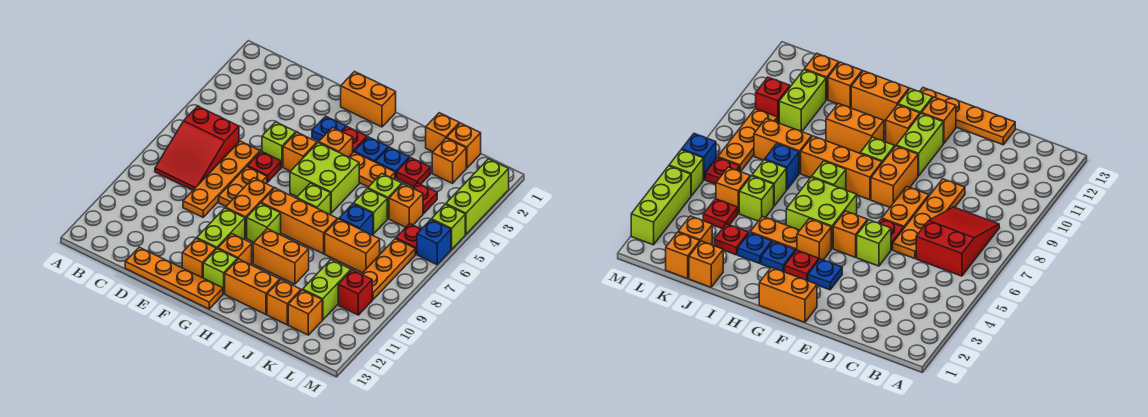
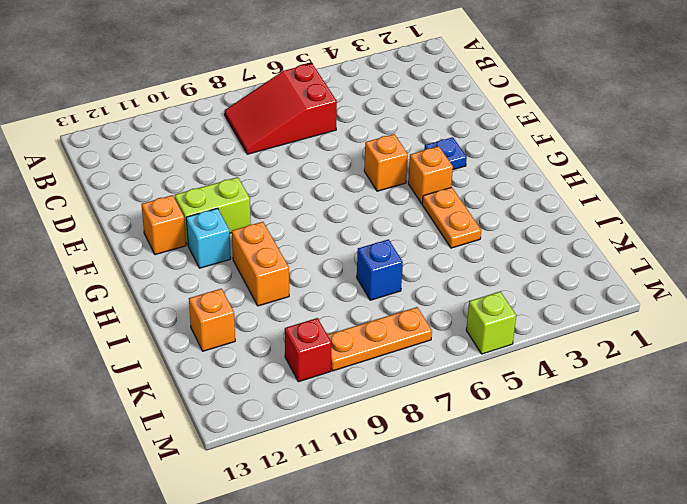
cyan 1x1 brick [186,208,231,268] -> orange 1x1 brick [218,234,252,265]
none -> orange 1x4 plate [183,141,260,217]
none -> orange 1x4 plate [125,247,223,309]
none -> lime 1x1 brick [262,122,296,167]
none -> red 1x1 plate [248,151,281,182]

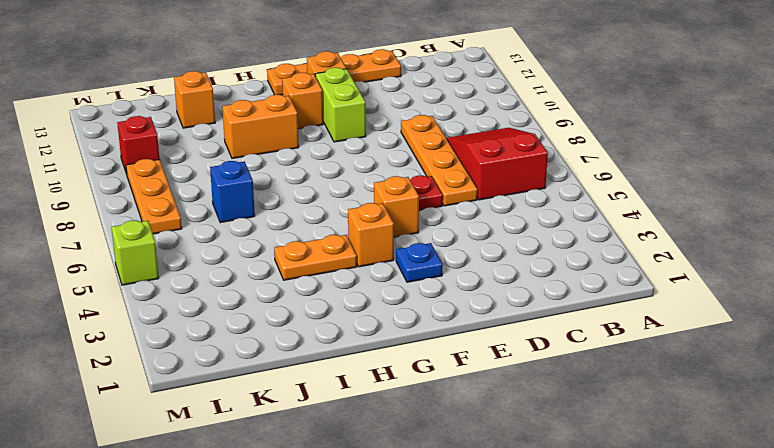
none -> lime 1x1 brick [262,122,296,167]
none -> orange 1x2 plate [219,167,267,206]
none -> orange 1x2 brick [341,72,396,127]
none -> orange 1x2 brick [226,178,274,238]

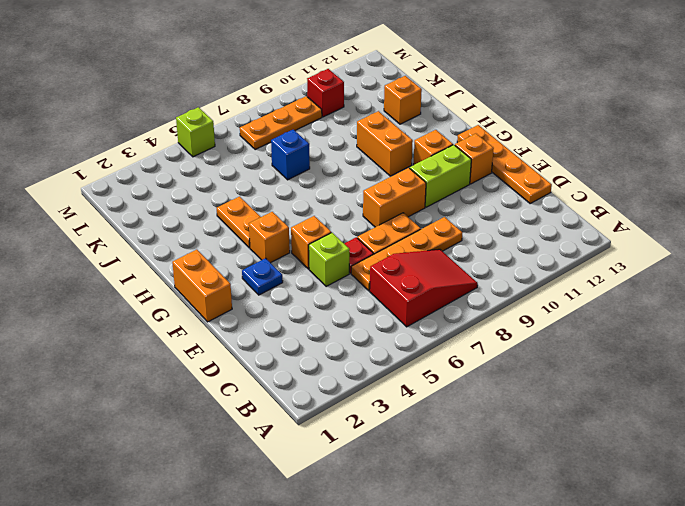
none -> red 1x1 plate [342,127,367,152]
none -> lime 2x2 brick [290,142,359,213]
none -> orange 1x3 brick [261,188,337,254]
none -> lime 1x1 brick [247,203,281,242]

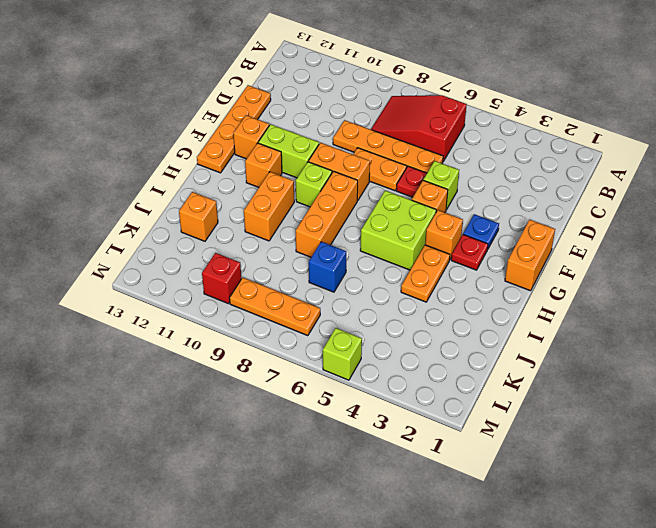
none -> lime 1x1 brick [203,249,237,294]
none -> blue 1x1 plate [354,137,388,162]
none -> lime 1x1 brick [297,183,331,214]
none -> orange 1x2 brick [225,259,280,314]

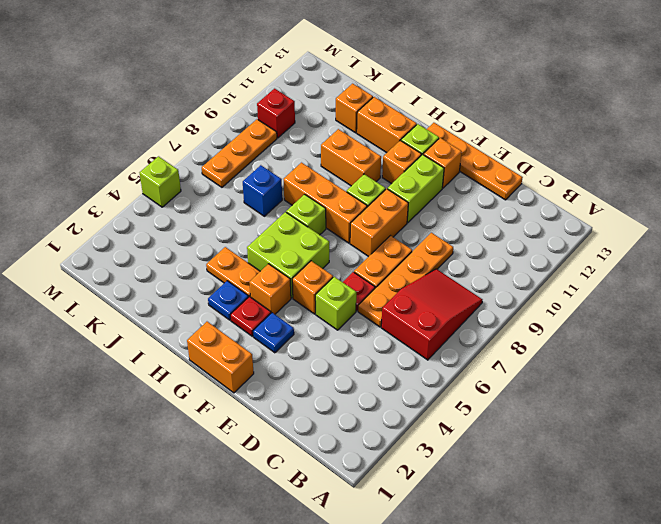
none -> blue 1x1 plate [376,147,409,178]
none -> orange 1x1 brick [426,113,459,152]
none -> red 1x1 plate [397,157,431,187]
none -> lime 1x1 brick [368,173,402,219]

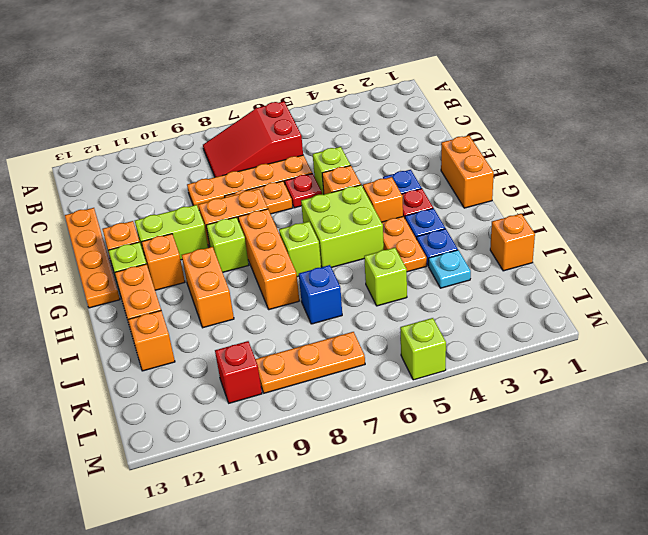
cyan 1x1 plate [429,250,471,288] -> red 1x1 plate [397,157,431,187]
none -> lime 1x1 brick [354,189,387,234]
none -> orange 1x2 brick [325,219,380,273]
none -> orange 1x1 brick [447,123,481,168]
none -> orange 1x1 brick [432,138,466,183]

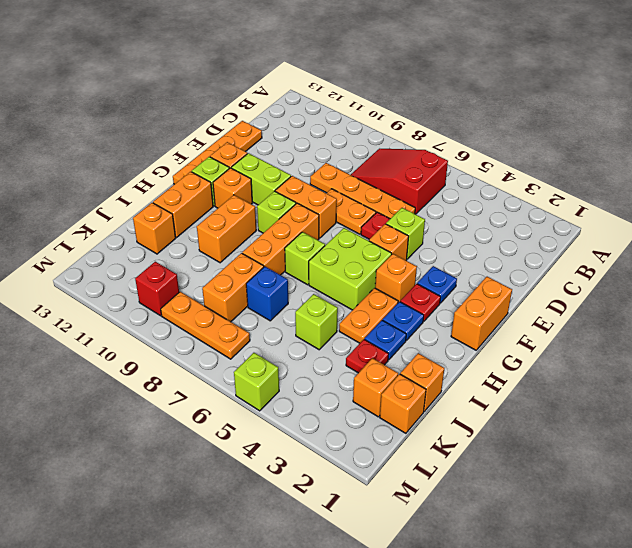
none -> lime 1x1 brick [354,189,387,234]
none -> red 1x1 plate [413,183,437,214]
none -> orange 1x1 brick [389,184,423,227]
none -> lime 1x2 brick [303,260,351,320]

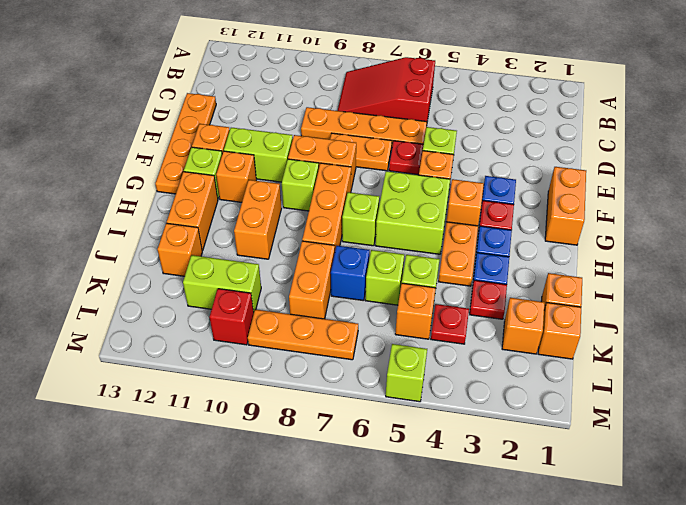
none -> orange 1x1 brick [288,290,322,335]
none -> red 1x1 plate [396,224,421,254]
none -> lime 1x3 brick [446,159,509,234]
none -> blue 1x1 brick [417,220,451,265]

